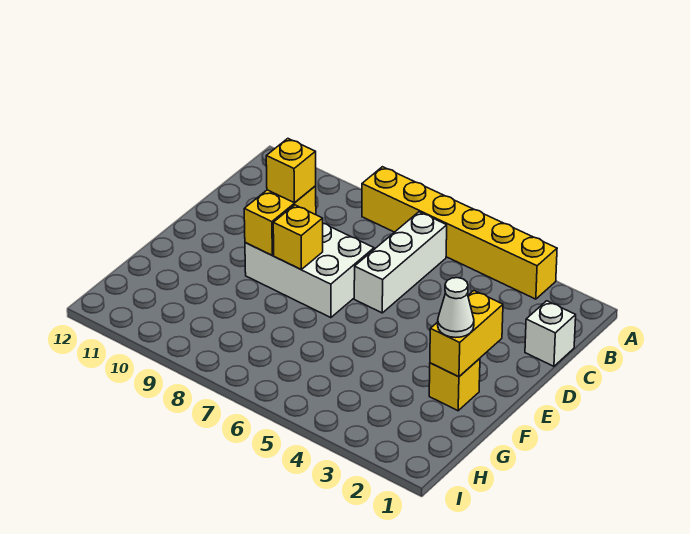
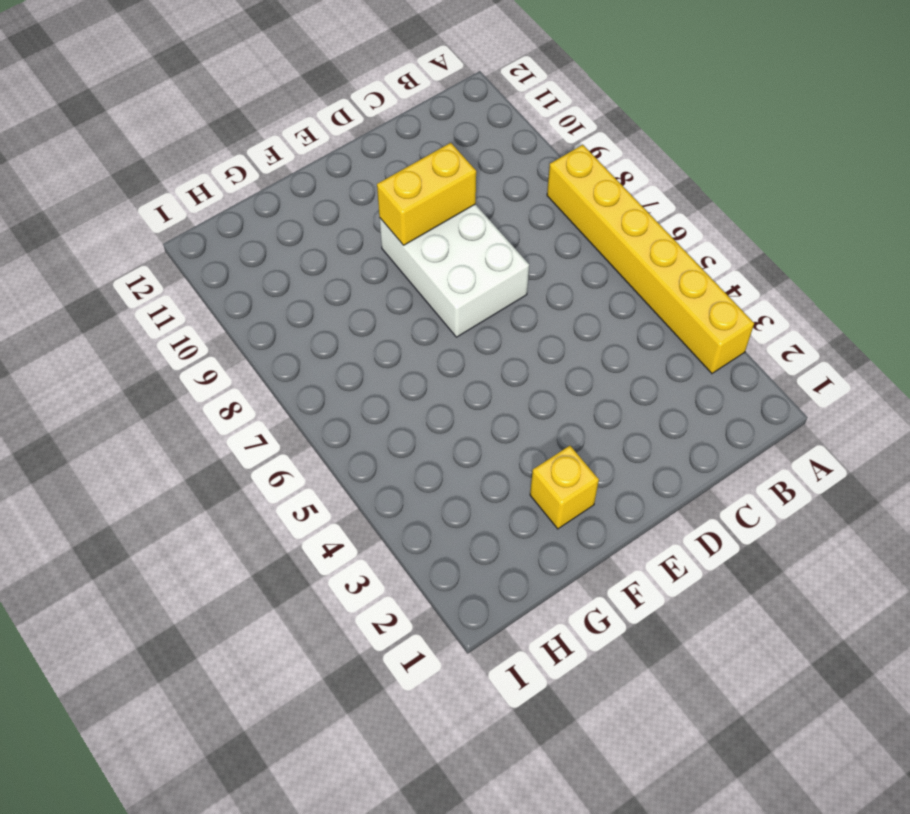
none -> white 1x3 brick [354,212,447,313]
none -> white 1x1 brick [525,301,576,366]

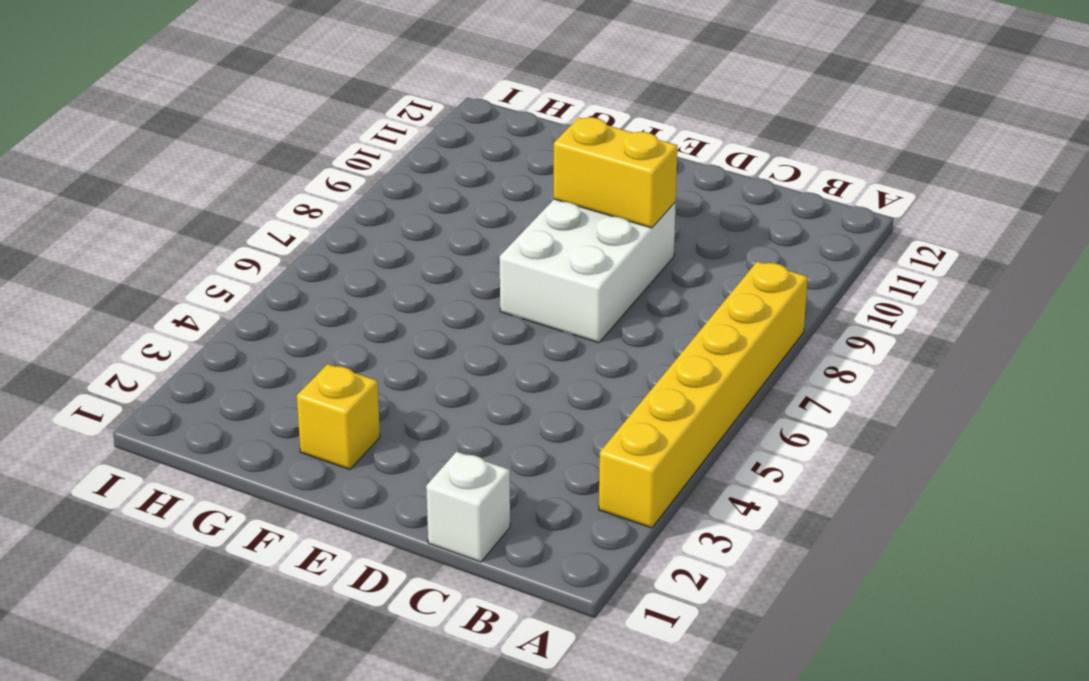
none -> white 1x3 brick [354,212,447,313]
none -> yellow 1x2 brick [430,291,503,377]

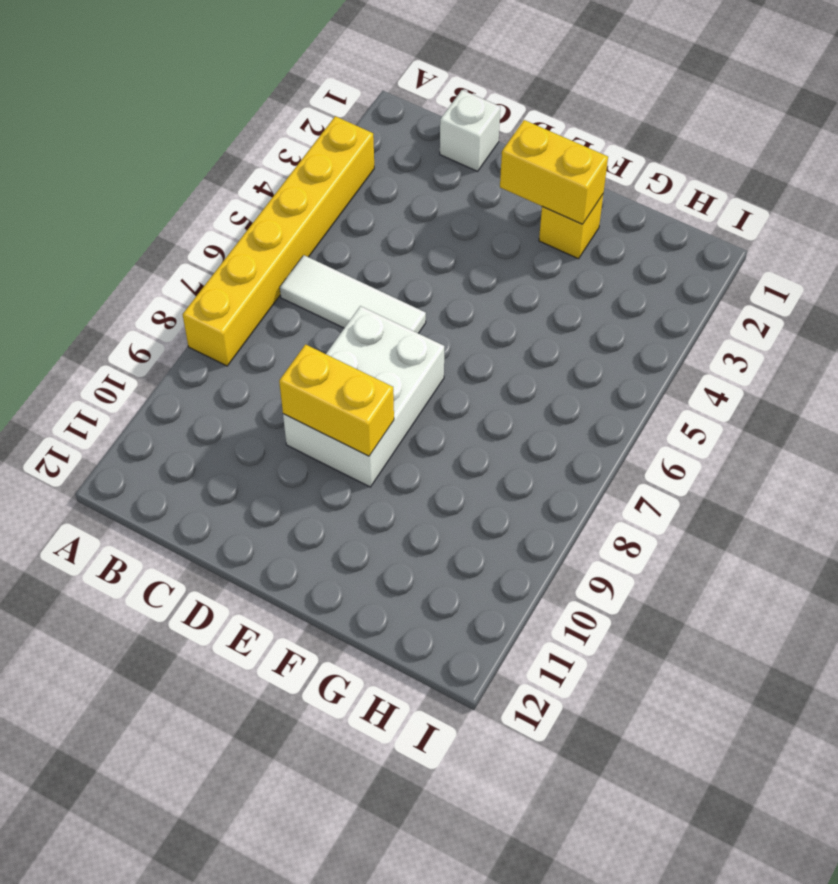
white 1x3 tile [280,255,426,333] -> white 1x3 brick [354,212,447,313]
none -> yellow 1x1 brick [273,205,323,270]
none -> yellow 1x1 brick [266,139,316,203]

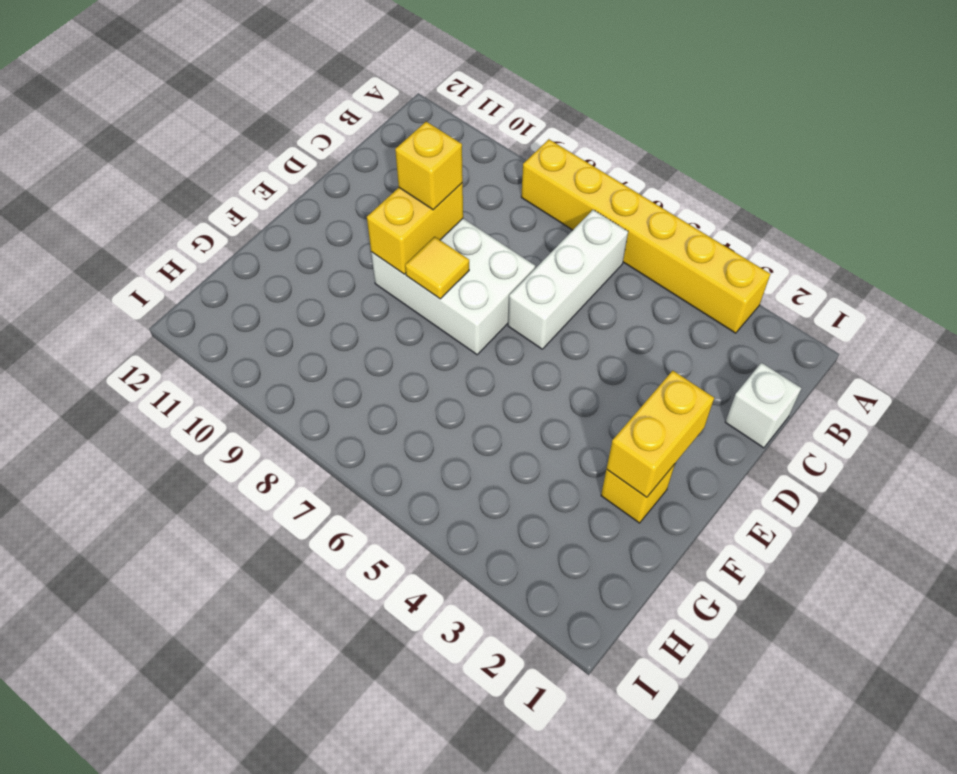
yellow 1x1 tile [405,237,469,299] -> yellow 1x1 brick [273,205,323,270]
none -> white 1x1 cone [438,278,474,338]

